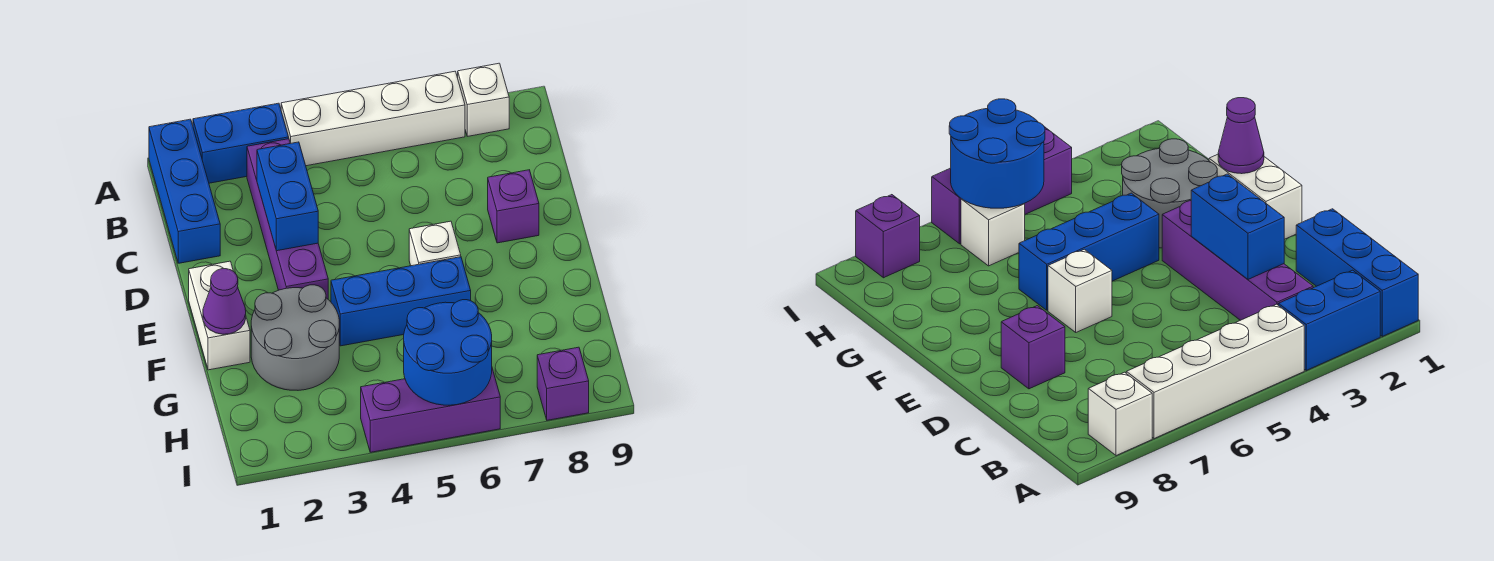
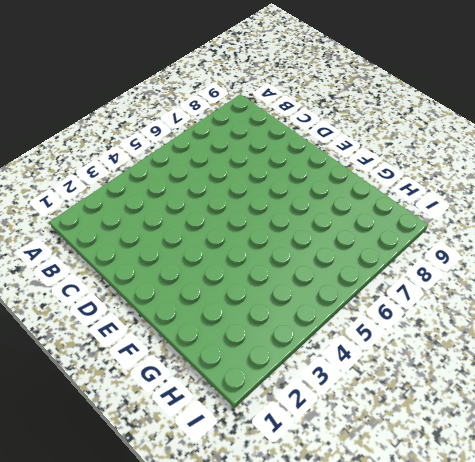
none -> blue 1x3 brick [149,119,220,263]
none -> blue 1x2 brick [193,103,289,183]
none -> white 1x4 brick [281,71,465,166]

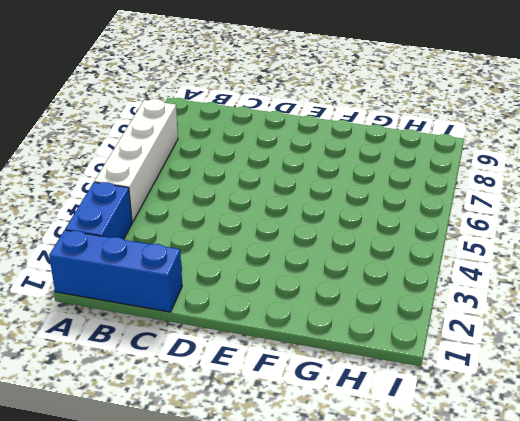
none -> white 1x1 brick [458,63,509,136]
none -> purple 1x4 brick [247,139,328,299]
none -> purple 1x1 brick [488,170,539,243]

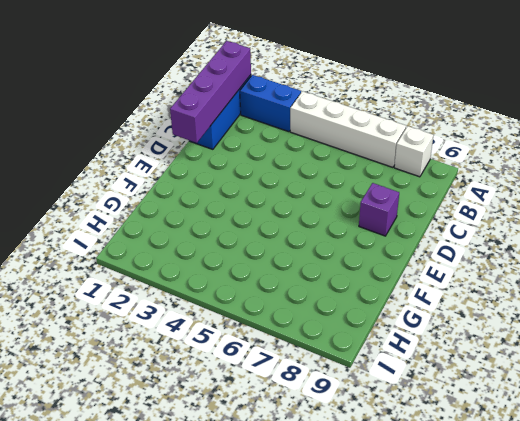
purple 1x4 brick [170,41,251,143] -> purple 1x4 brick moved to [247,139,328,299]
none -> white 1x2 brick [189,261,250,370]
none -> white 1x1 brick [409,221,461,266]
none -> grey 2x2 round brick [251,285,339,390]

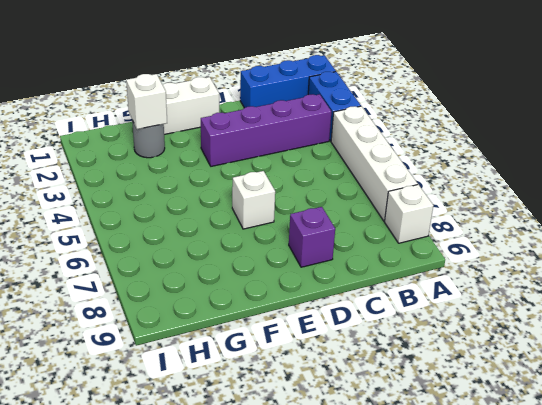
grey 1x1 round brick [132,120,165,158] -> grey 2x2 round brick [251,285,339,390]
white 1x1 brick [126,74,167,129] -> white 1x1 brick moved to [961,199,1025,266]
none -> blue 1x3 brick [331,257,471,346]
none -> purple 1x3 brick [361,369,500,452]
none -> purple 1x1 brick [537,347,589,420]

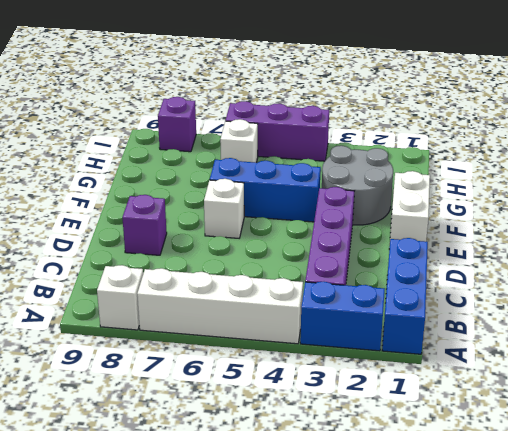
none -> blue 1x2 brick [257,142,318,251]
none -> purple 1x1 cone [203,269,246,334]
none -> blue 2x2 round brick [404,300,492,405]

